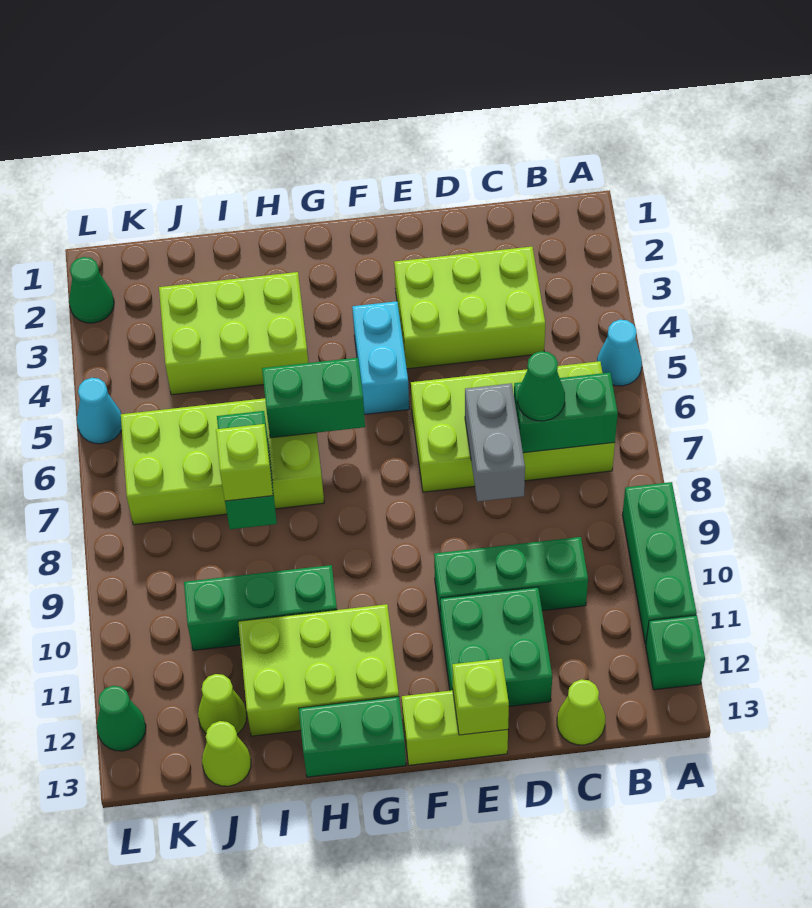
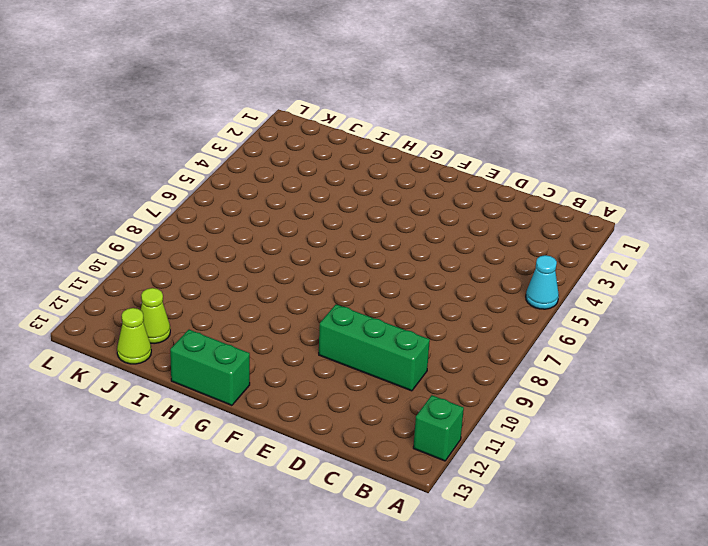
none -> green 1x3 brick [622,482,697,644]
none -> lime 2x4 brick [411,361,615,492]
none -> lime 2x3 brick [394,247,545,369]

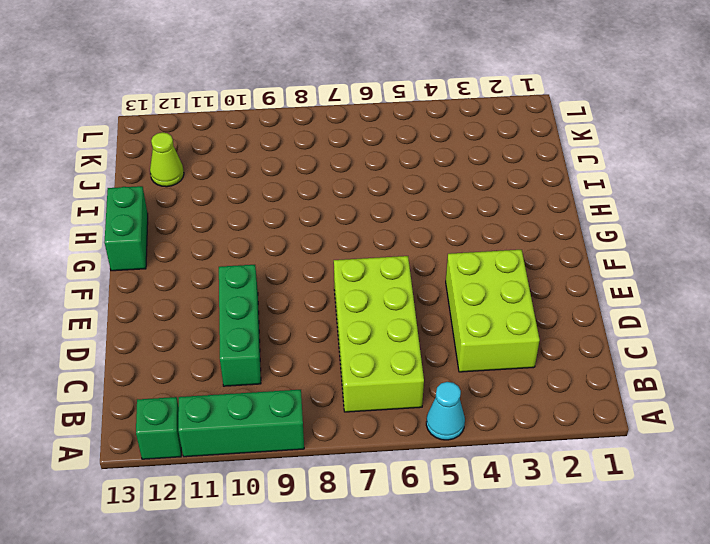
none -> lime 1x1 cone [557,679,605,745]
none -> green 2x2 brick [440,587,552,706]
none -> lime 1x2 brick [402,690,508,765]

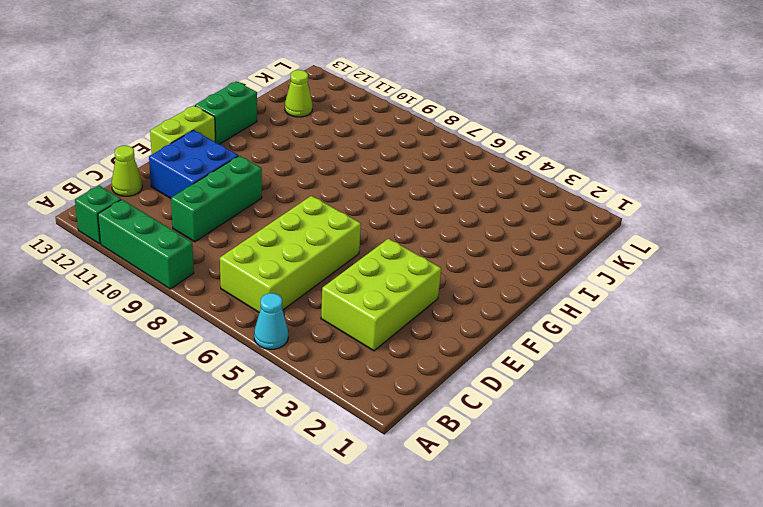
blue 2x2 brick [149,130,238,198] -> green 2x2 brick [440,587,552,706]
none -> cyan 1x2 brick [352,301,409,414]
none -> lime 2x3 brick [238,604,399,736]
none -> lime 2x3 brick [159,272,308,395]

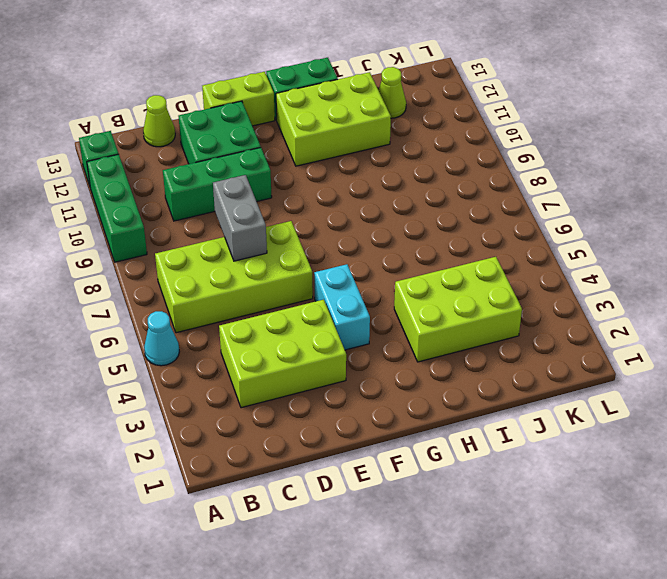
none -> lime 2x4 brick [121,398,324,525]
none -> green 1x3 brick [184,565,337,650]
none -> lime 1x1 cone [202,721,251,786]

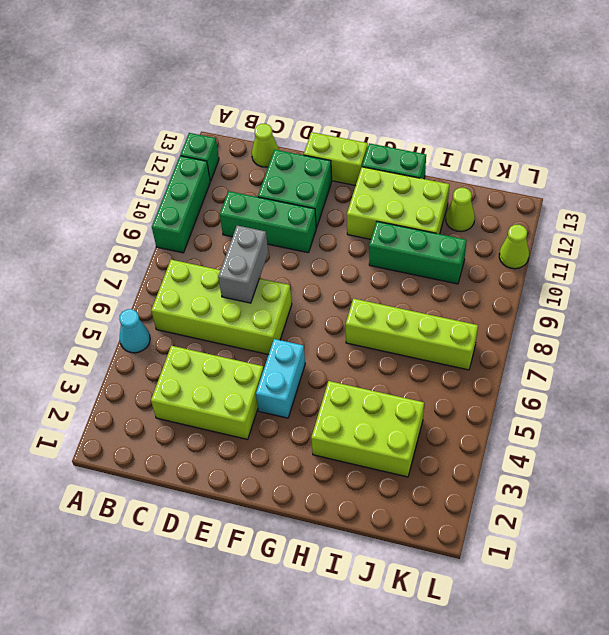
lime 1x4 brick [346,299,478,370] -> lime 2x4 brick [121,398,324,525]
lime 1x1 cone [499,225,529,269] -> lime 1x1 cone moved to [202,721,251,786]
none -> green 1x1 cone [69,257,114,323]
none -> cyan 1x1 cone [77,378,122,444]
none -> green 1x1 cone [97,686,146,751]

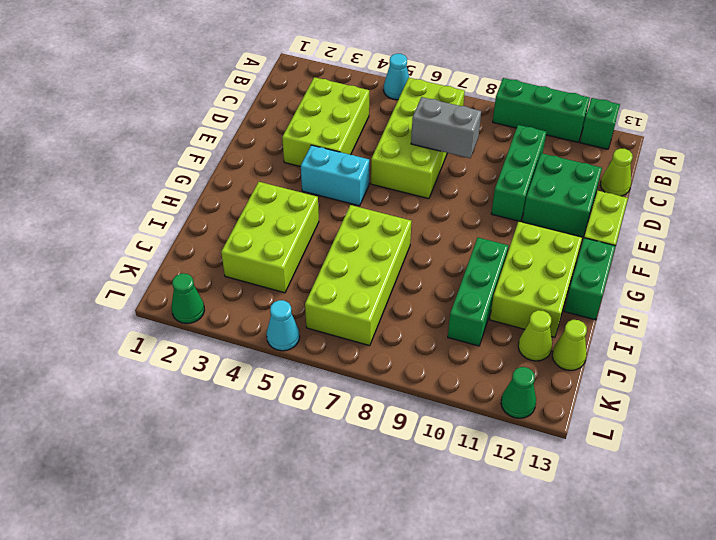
none -> green 1x2 brick [514,373,618,453]
none -> lime 1x1 brick [452,659,509,735]
none -> green 1x2 brick [262,358,365,438]

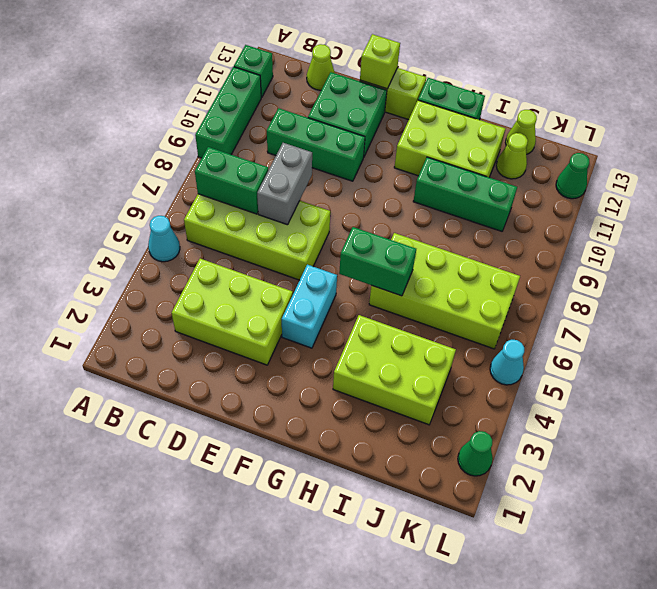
none -> green 1x2 brick [217,411,277,529]
none -> green 1x1 cone [517,351,565,421]
none -> lime 1x1 brick [216,424,273,501]

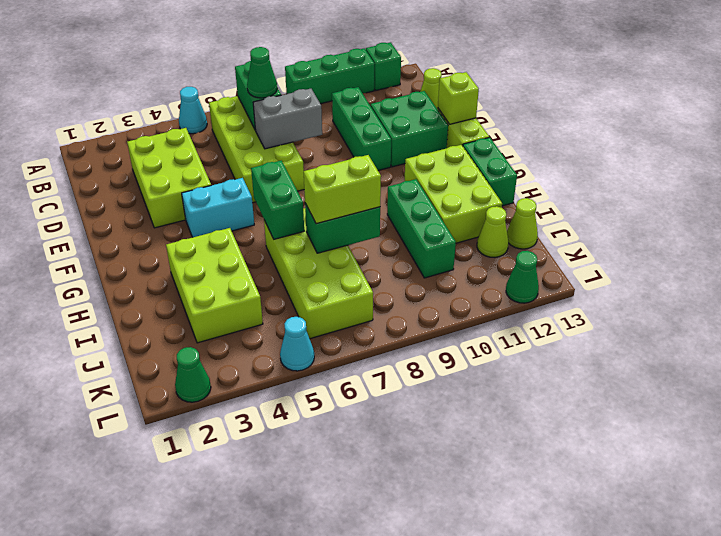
lime 1x2 brick [304,155,381,224] -> lime 1x1 brick [216,424,273,501]

